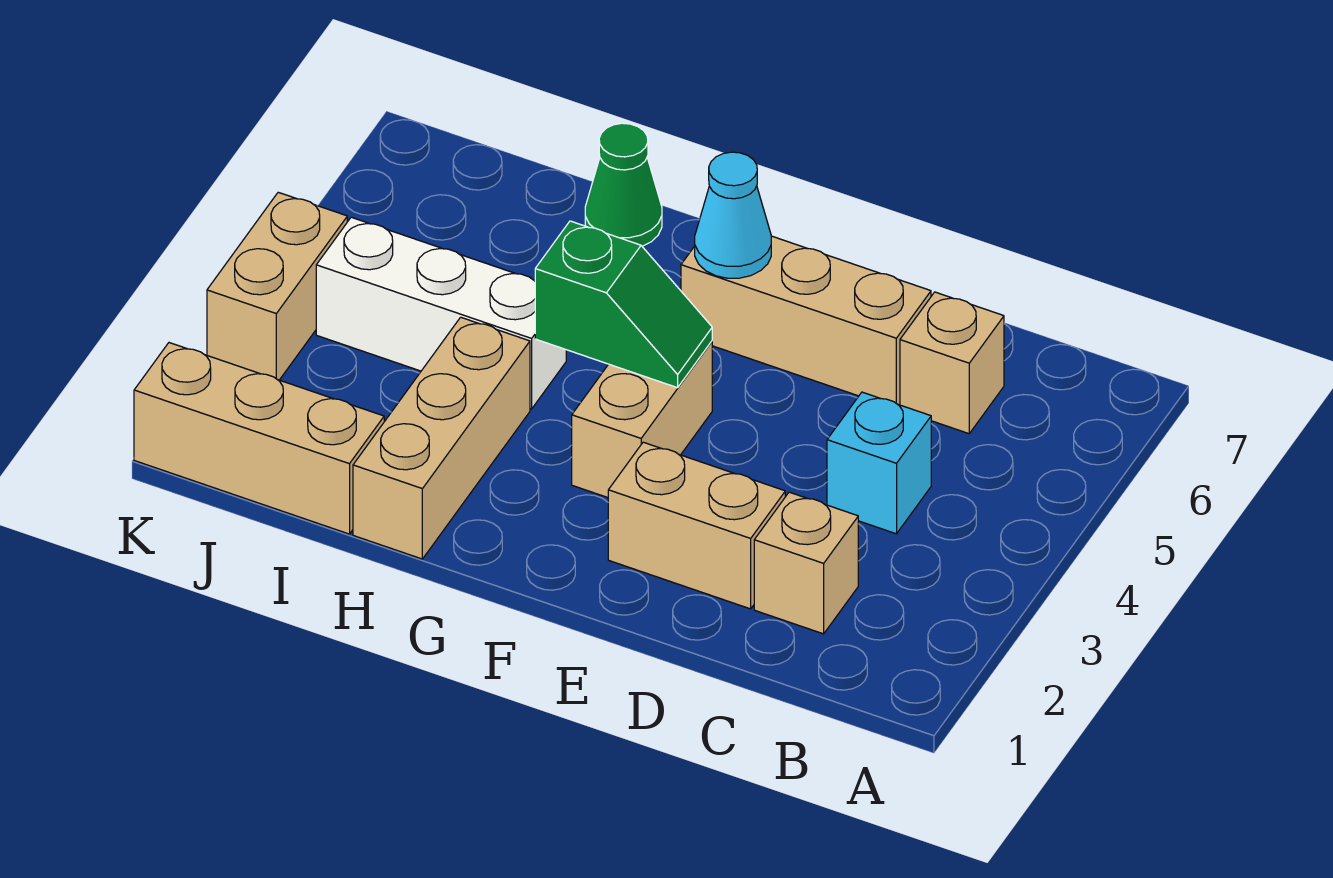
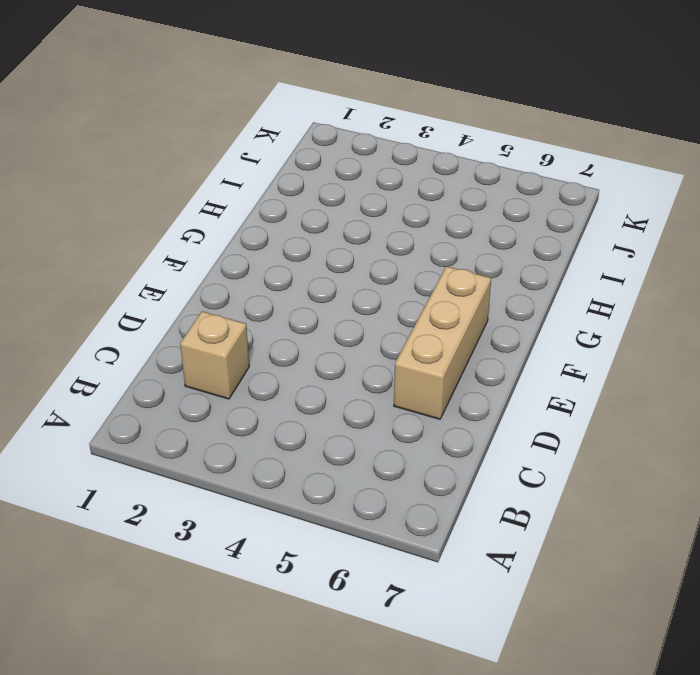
none -> cyan 1x1 brick [827,392,931,534]
none -> tan 1x1 brick [900,292,1004,434]
none -> tan 1x2 brick [608,442,785,609]

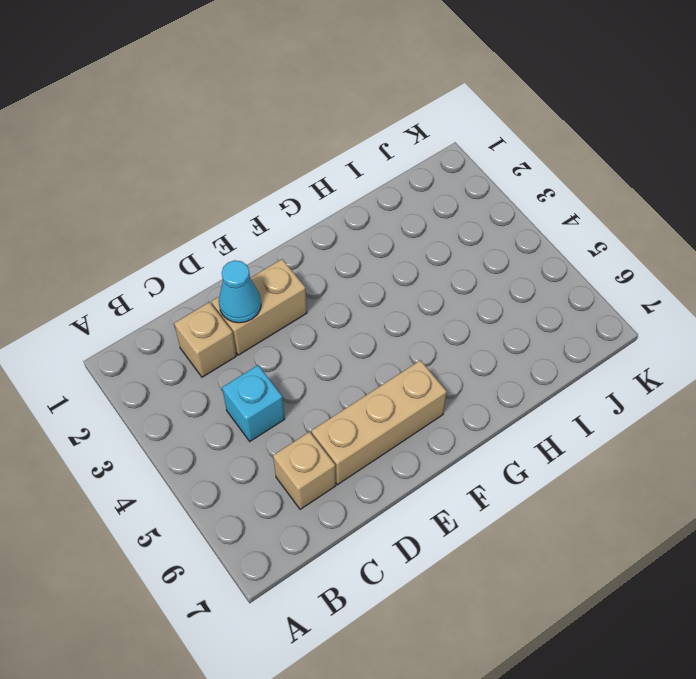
cyan 1x1 cone [219,260,261,323] -> cyan 1x1 cone moved to [695,152,771,278]
none -> tan 1x2 brick [572,341,712,498]
none -> tan 1x3 brick [353,317,530,559]
none -> white 1x3 brick [316,217,566,409]

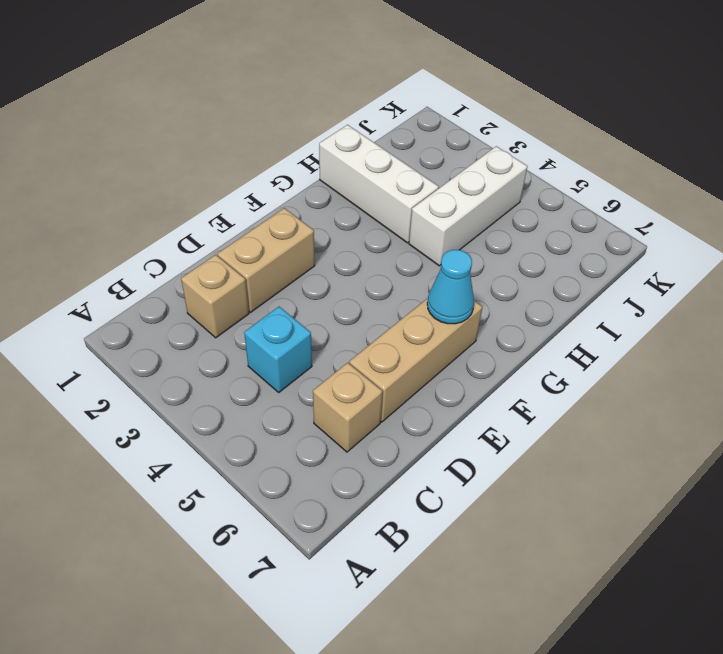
white 1x3 brick [319,125,439,243] -> tan 1x3 brick [353,317,530,559]
none -> tan 1x2 brick [572,341,712,498]
none -> green 1x1 cone [585,123,662,246]
none -> tan 1x3 brick [134,343,384,534]

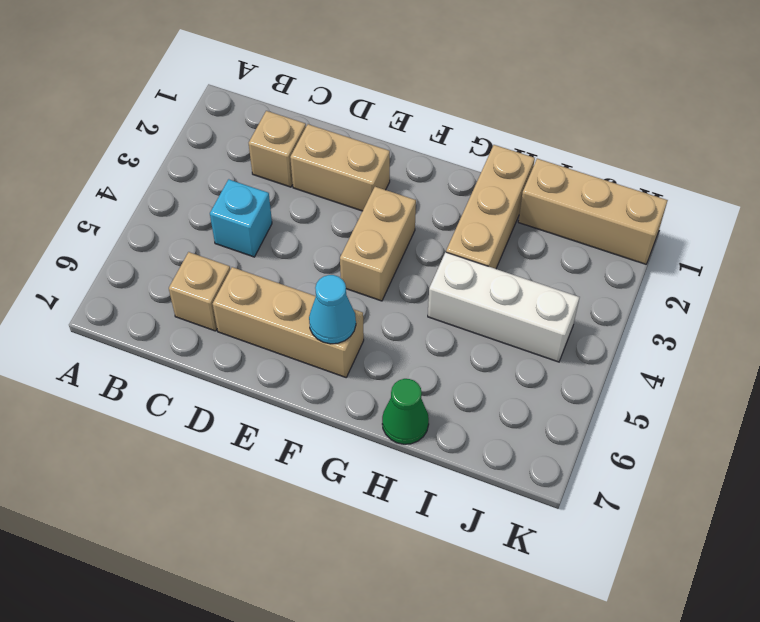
none -> tan 1x2 brick [207,192,347,380]
none -> green 1x2 slope [535,221,712,388]

